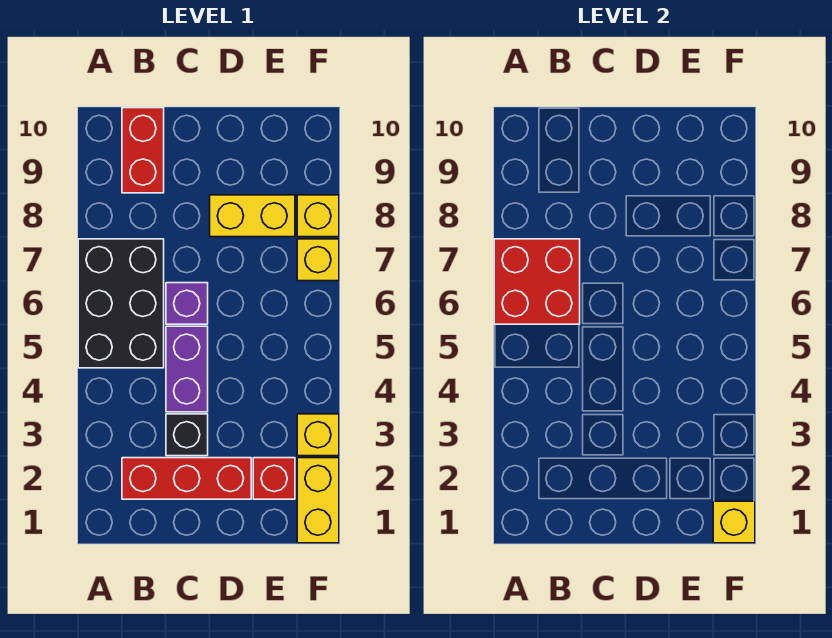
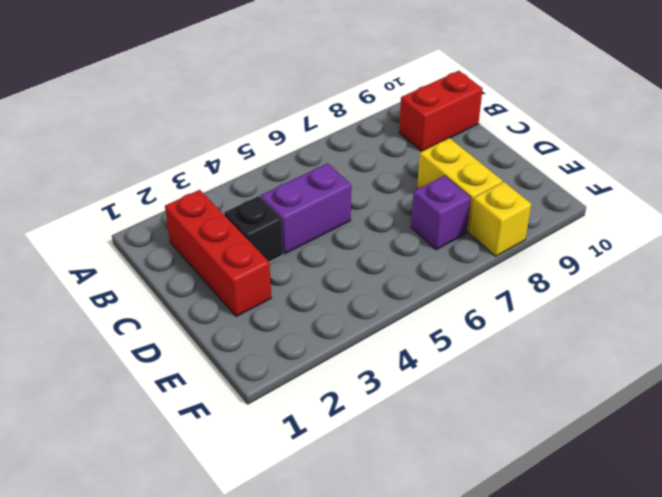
purple 1x1 brick [411,176,471,250] -> purple 1x1 brick moved to [166,283,208,324]
none -> black 2x3 brick [78,239,164,368]
none -> red 1x1 brick [253,458,295,499]
none -> yellow 1x2 brick [297,458,339,543]

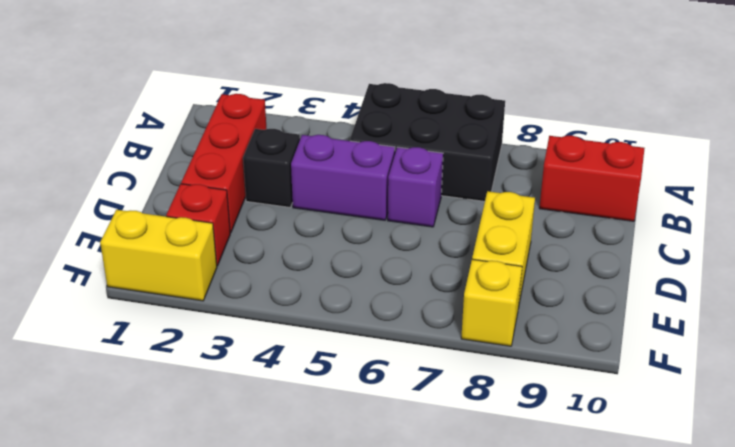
none -> yellow 1x1 brick [297,414,339,456]
none -> yellow 1x1 brick [297,239,339,281]
none -> red 2x2 brick [494,239,580,324]

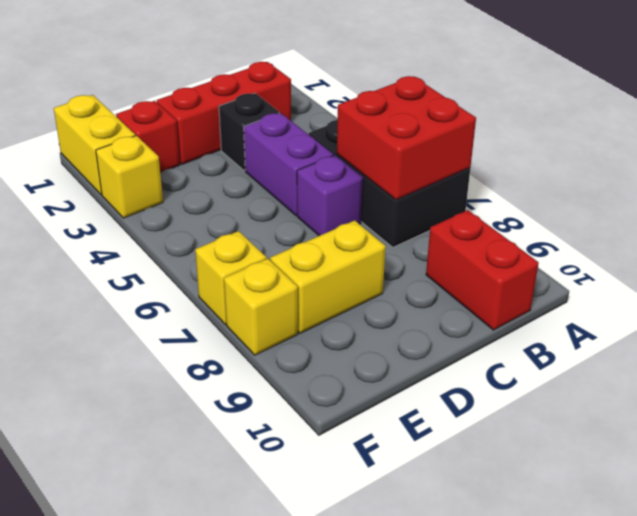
none -> yellow 1x1 brick [713,501,755,543]

